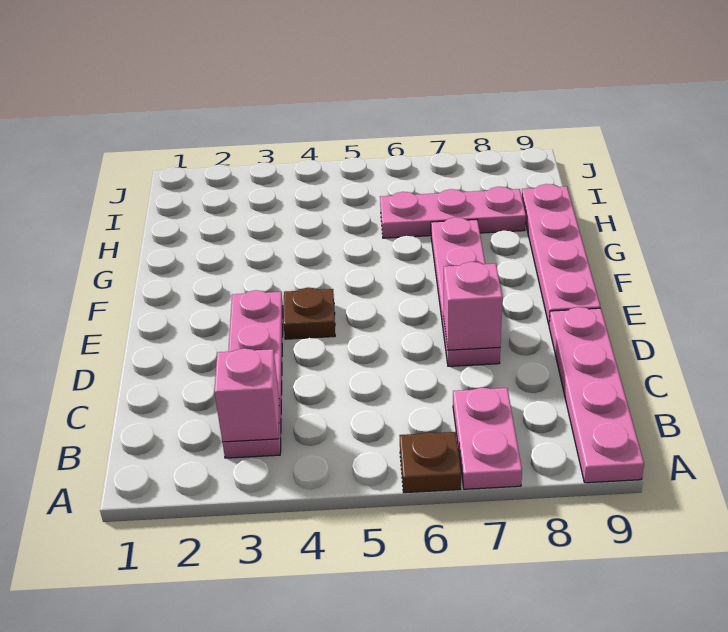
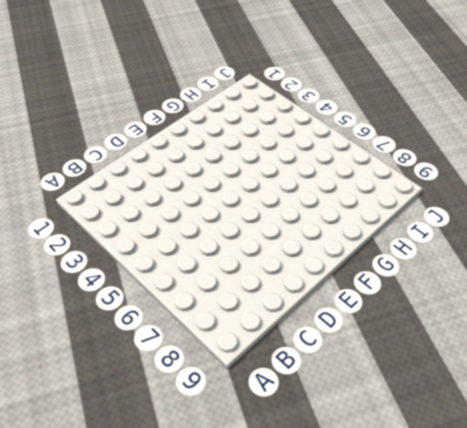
none -> brown 1x1 plate [400,432,461,493]
none -> pink 1x2 plate [453,388,522,489]

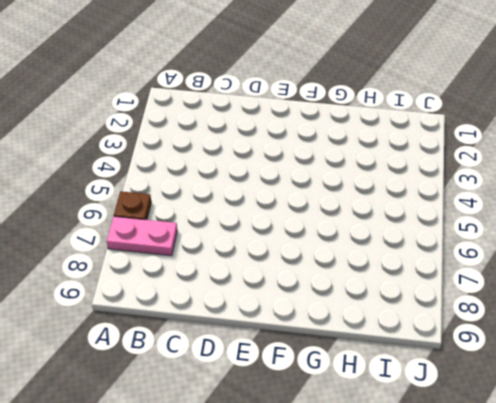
none -> pink 1x4 plate [549,307,644,483]
none -> pink 1x4 plate [222,290,283,458]

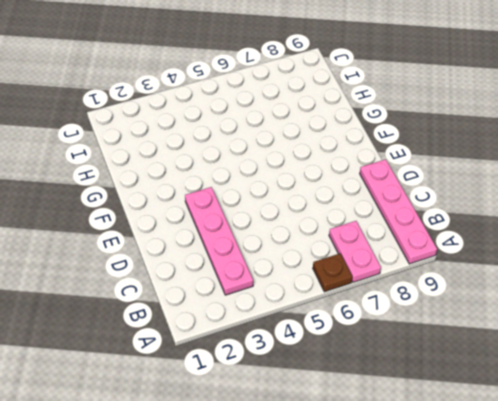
none -> pink 1x4 plate [431,217,500,366]
none -> brown 1x1 plate [283,288,335,339]

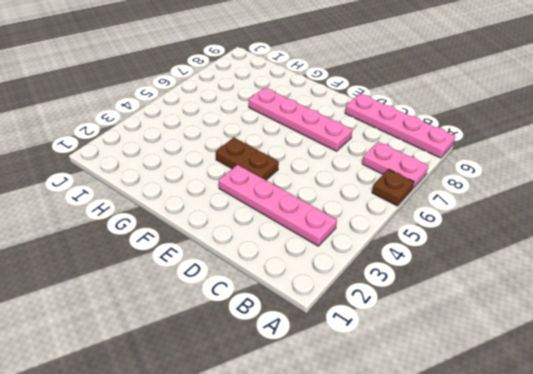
brown 1x2 plate [216,138,279,180] -> brown 1x1 plate [283,288,335,339]
none -> pink 1x4 plate [522,184,600,324]
none -> pink 1x3 plate [380,187,526,238]

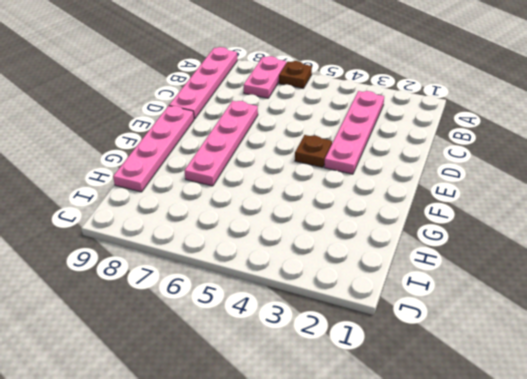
none -> pink 1x3 plate [380,187,526,238]
none -> pink 1x1 brick [214,348,279,442]

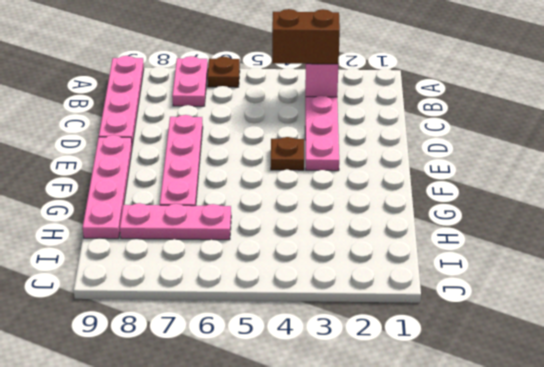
brown 1x2 brick [272,9,340,64] -> none
none -> pink 1x1 brick [443,262,502,350]

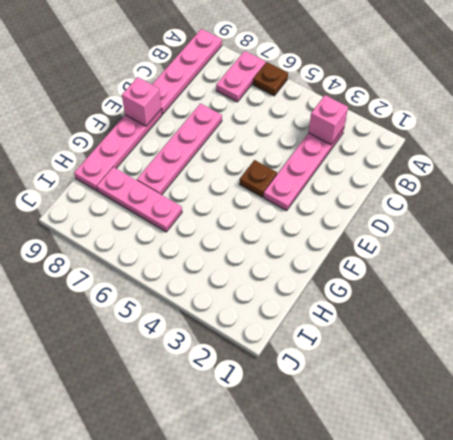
pink 1x1 brick [122,77,161,126] -> pink 1x1 brick moved to [443,262,502,350]

